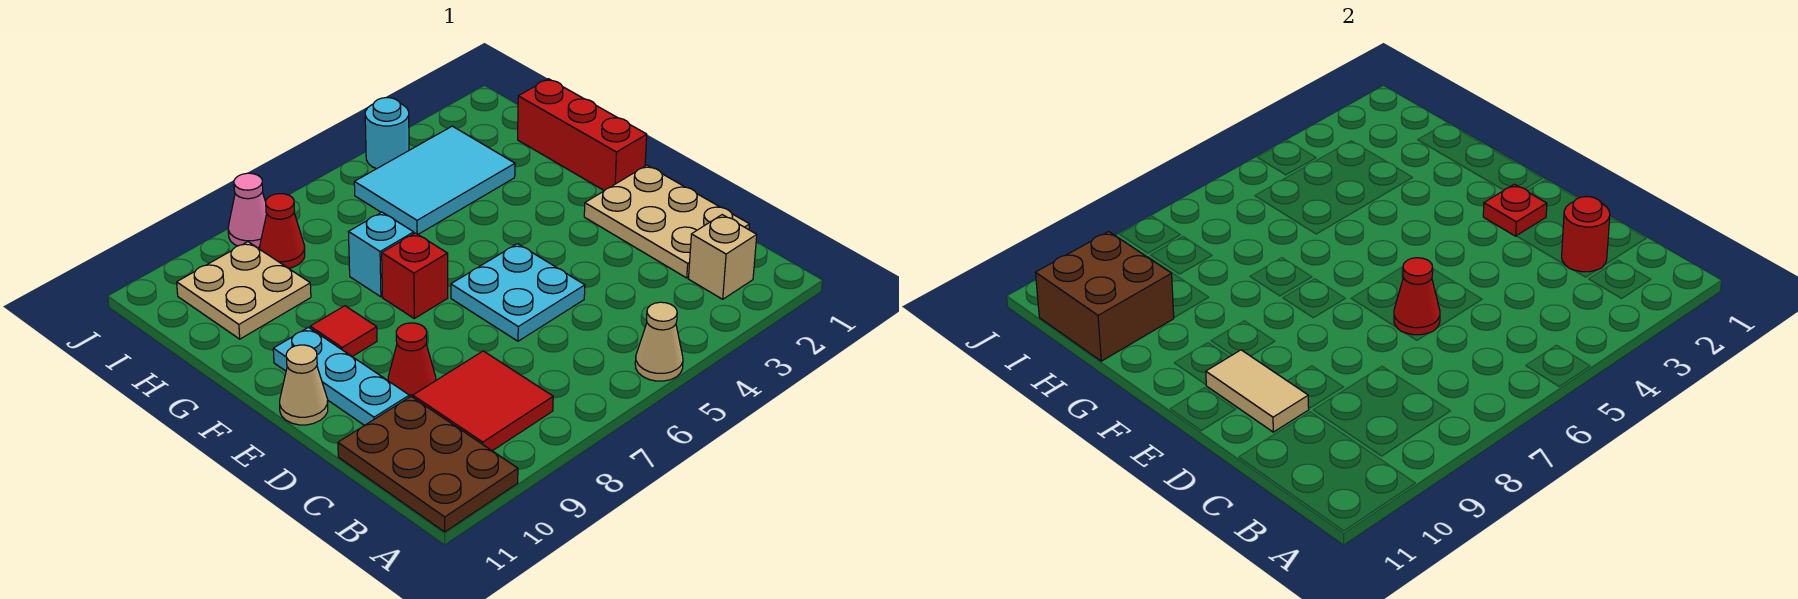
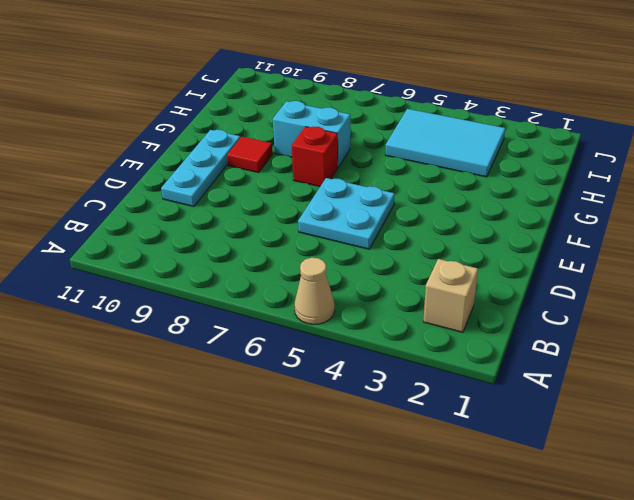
cyan 1x2 brick [273,101,350,167] -> cyan 1x1 brick [348,212,414,297]
none -> brown 2x3 plate [338,397,518,532]
none -> red 2x2 tile [413,351,553,451]
none -> tan 2x3 plate [584,165,750,278]

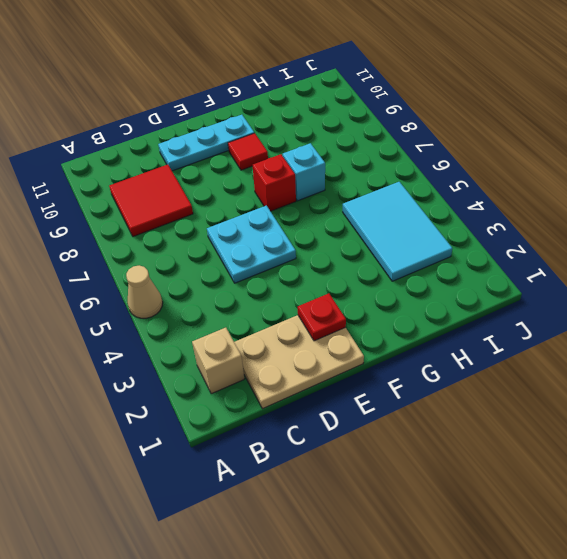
none -> brown 2x3 plate [338,397,518,532]
none -> red 1x1 cone [388,323,436,397]
none -> tan 1x1 cone [280,345,328,425]

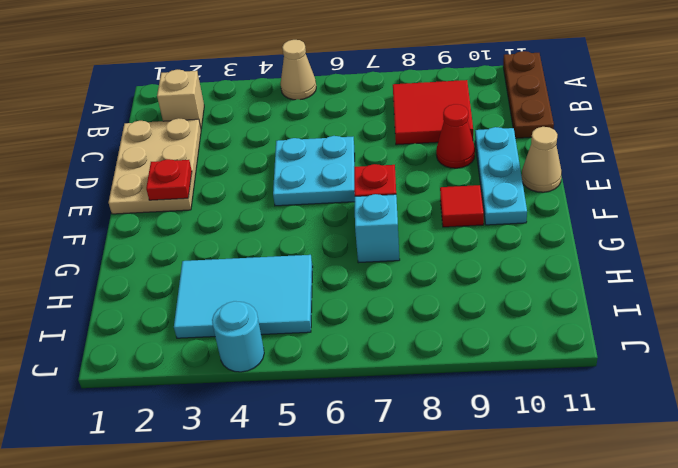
brown 1x3 plate [503,51,554,138] -> brown 2x3 plate [338,397,518,532]
none -> red 1x3 brick [518,79,647,191]
none -> tan 2x2 plate [177,242,311,339]
none -> red 1x1 cone [260,194,305,268]

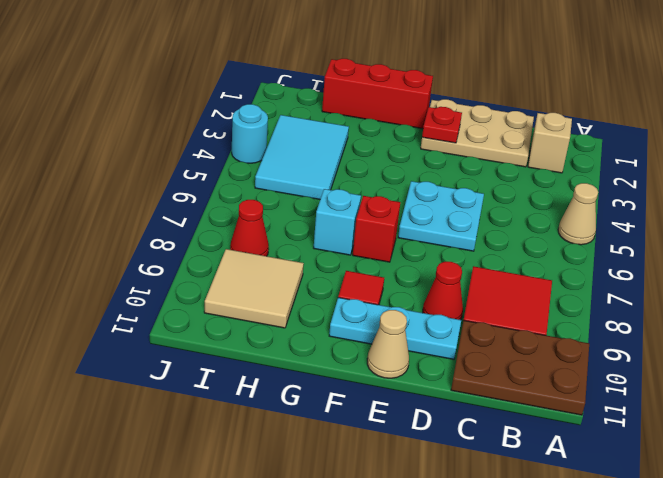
tan 2x2 tile [204,249,304,328] -> tan 2x2 plate [177,242,311,339]
none -> pink 1x1 cone [228,173,267,247]
none -> red 1x1 round brick [1562,196,1610,272]
none -> red 1x1 cone [1394,258,1440,335]

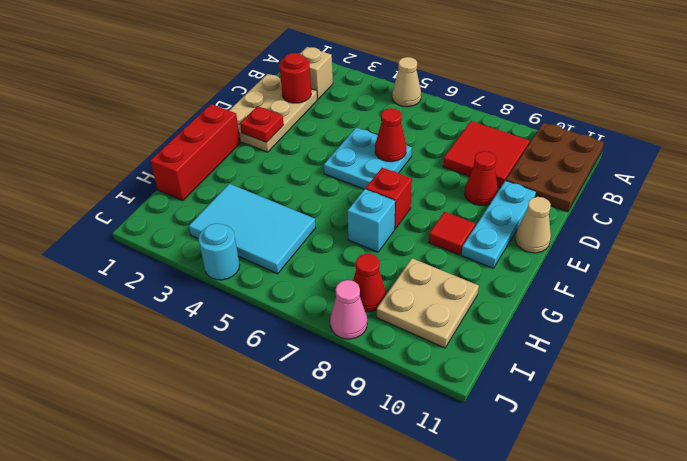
none -> tan 1x2 tile [1206,350,1309,432]
none -> brown 2x2 brick [1036,232,1174,361]

